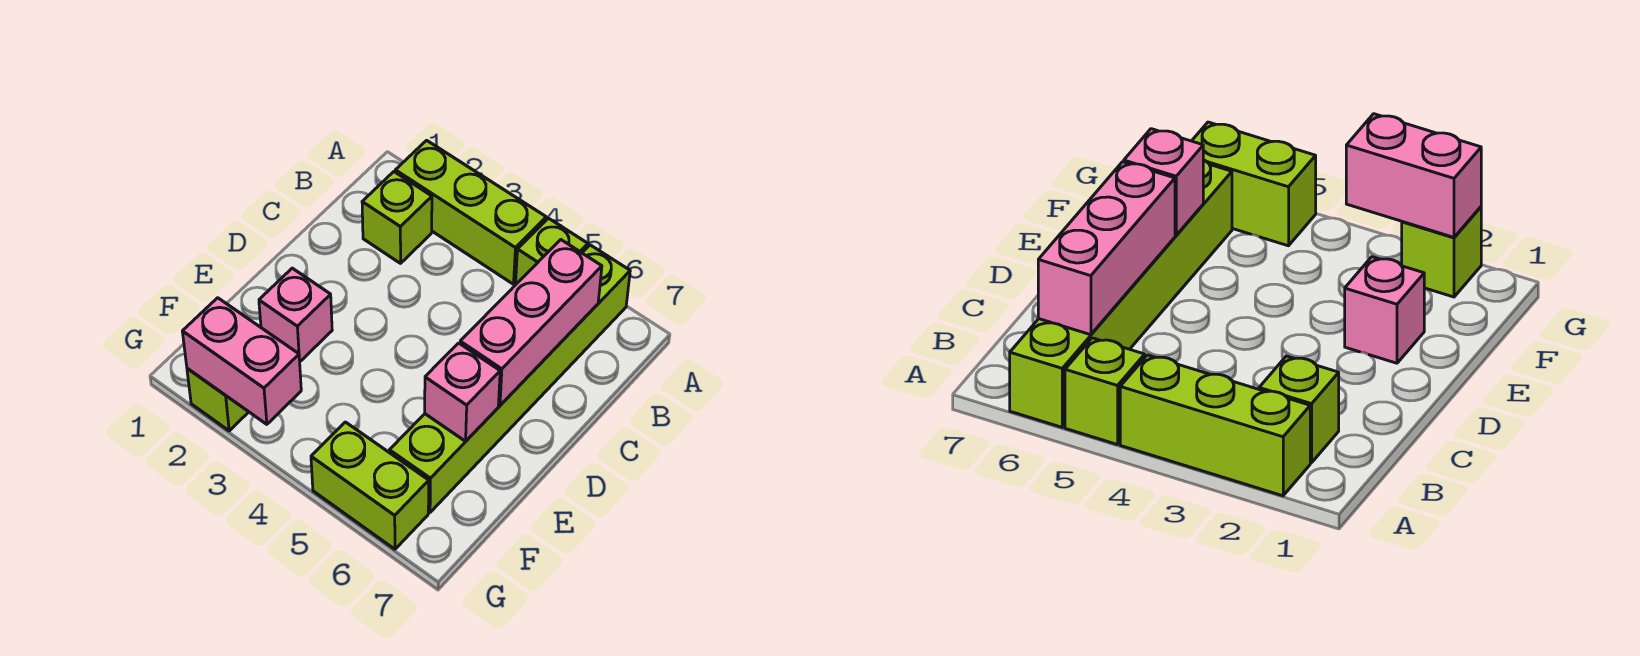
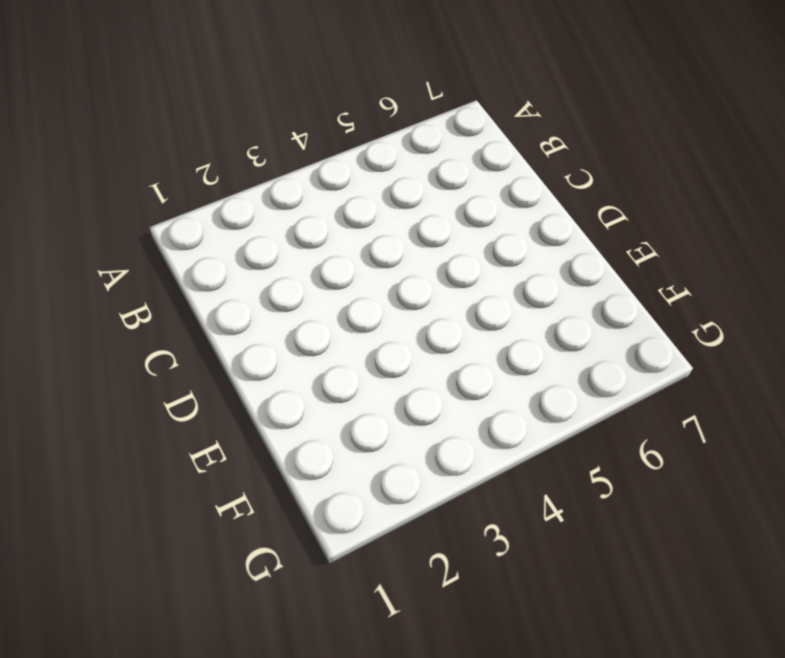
none -> lime 1x3 brick [395,140,546,284]
none -> lime 1x1 brick [516,218,588,284]

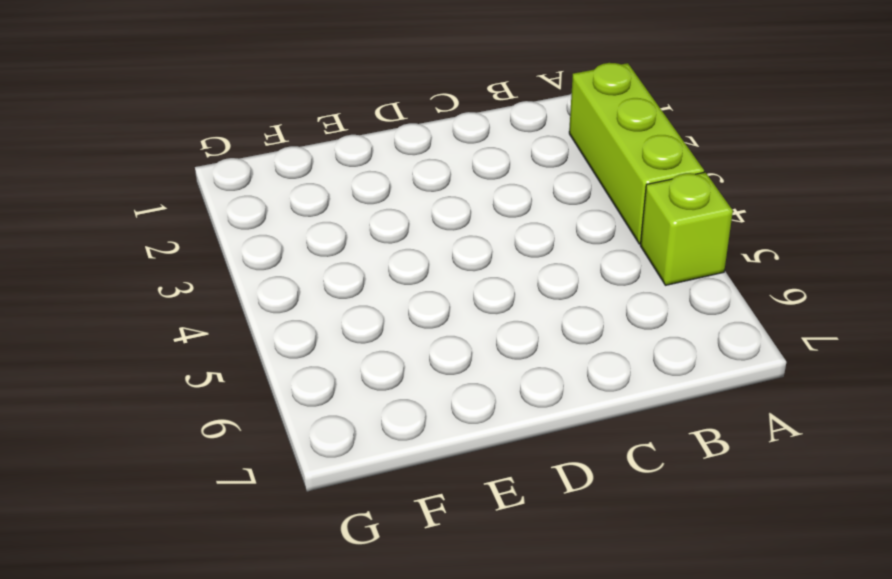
none -> lime 1x6 brick [389,245,630,512]
none -> lime 1x1 brick [362,172,432,263]

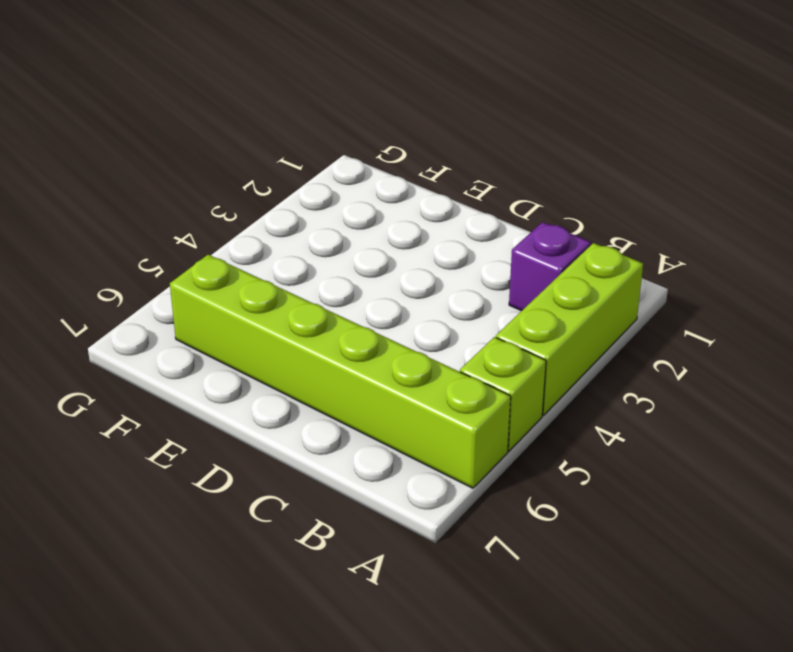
purple 1x1 brick [509,222,591,311] -> lime 1x1 brick [362,172,432,263]
none -> pink 1x1 brick [259,268,332,361]
none -> lime 1x1 brick [187,368,248,431]

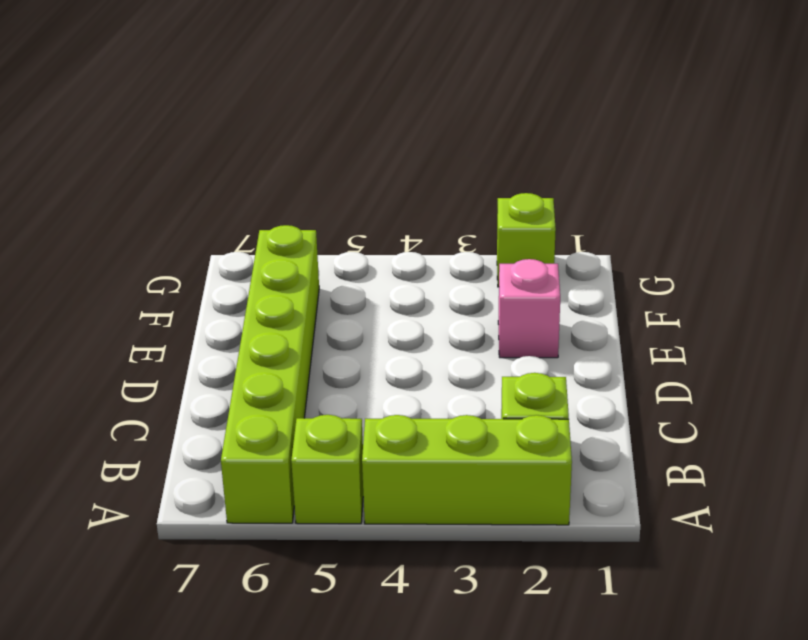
none -> lime 1x2 brick [311,422,429,549]
none -> pink 1x3 brick [460,240,602,405]

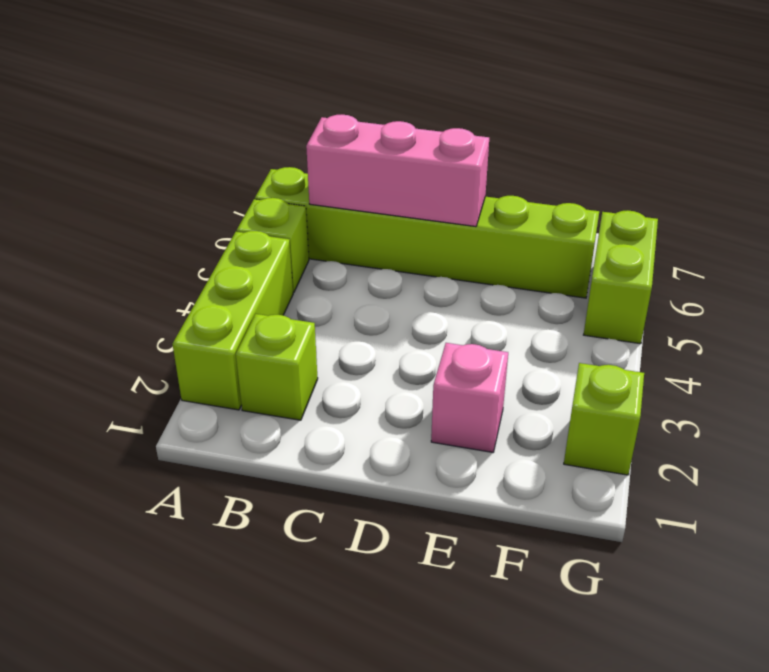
none -> pink 1x1 brick [425,343,500,441]
none -> pink 1x2 brick [182,298,301,424]

